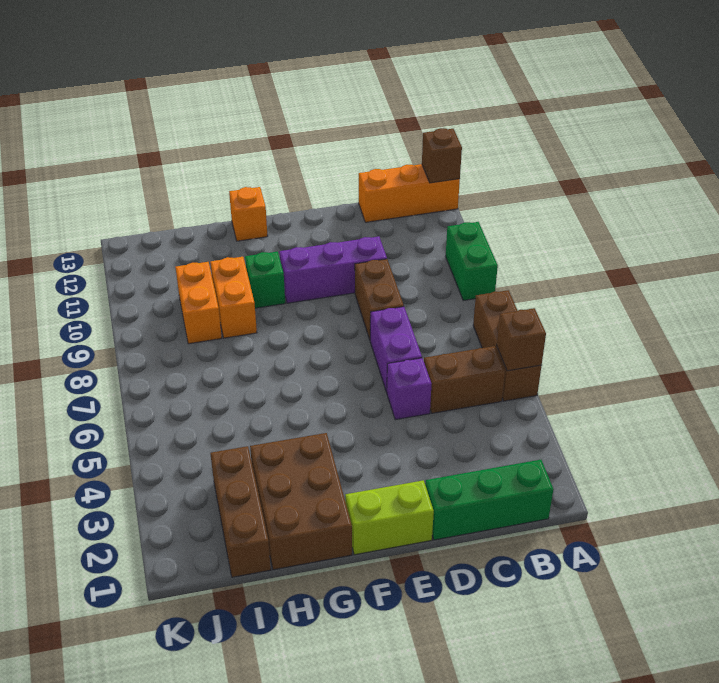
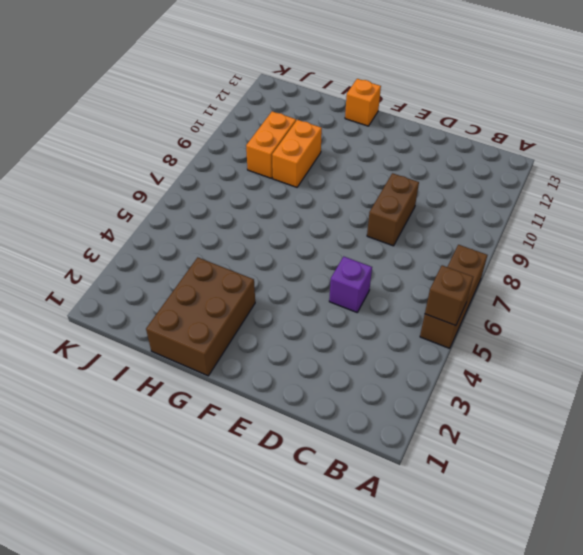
none -> green 1x2 brick [446,222,498,301]
none -> orange 1x3 brick [359,164,460,222]
none -> green 1x3 brick [425,460,554,540]

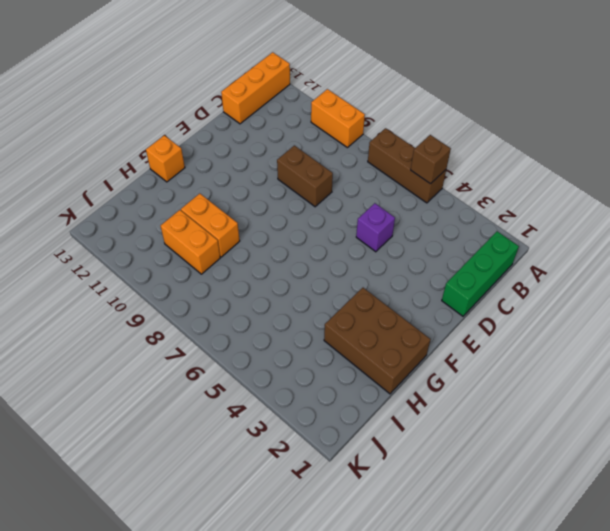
orange 1x2 brick [311,89,365,148] -> green 1x2 brick [446,222,498,301]
none -> brown 1x2 brick [424,346,505,413]
none -> purple 1x2 brick [370,307,422,392]
none -> purple 1x3 brick [279,237,387,303]

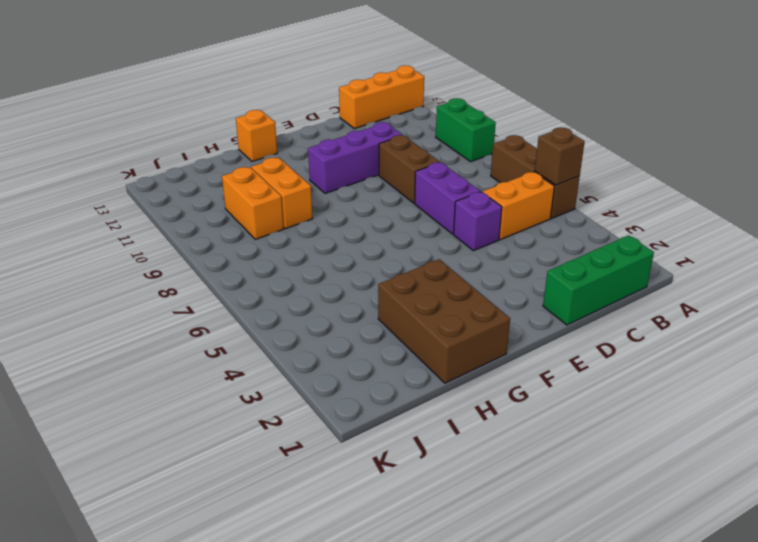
orange 1x2 brick [483,172,554,240] -> brown 1x2 brick [424,346,505,413]
none -> lime 1x2 brick [345,480,434,555]
none -> green 1x1 brick [245,252,285,308]
none -> brown 1x3 brick [210,446,271,577]

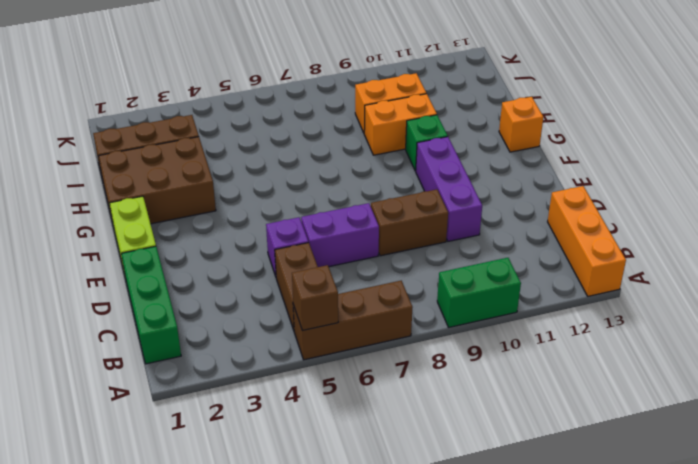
none -> brown 1x1 brick [422,128,462,183]

